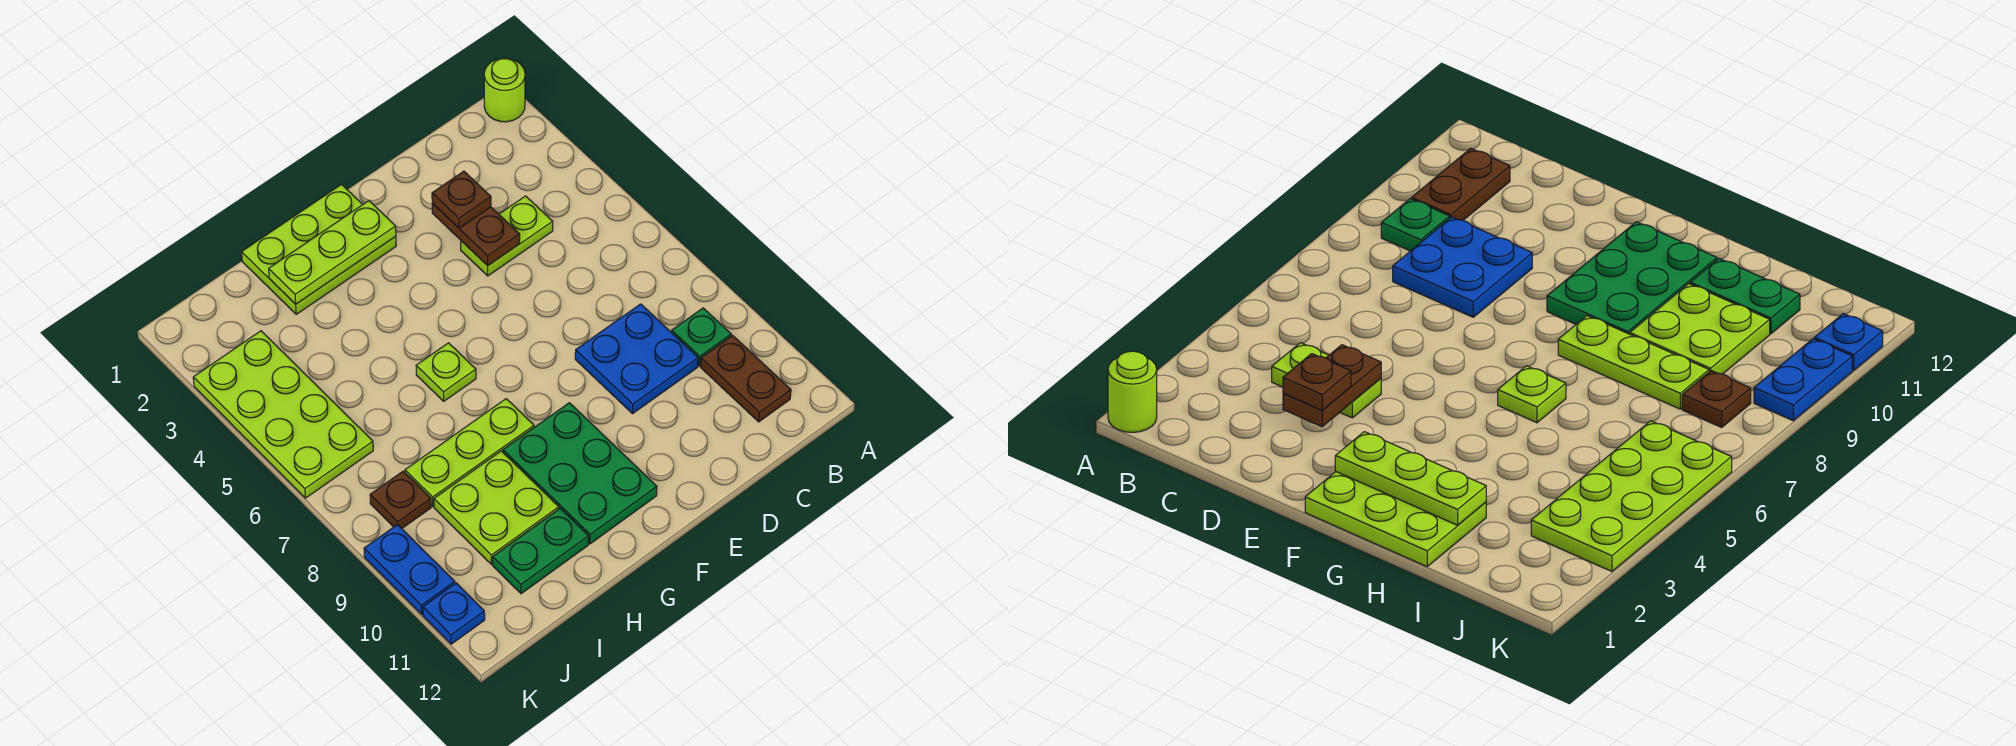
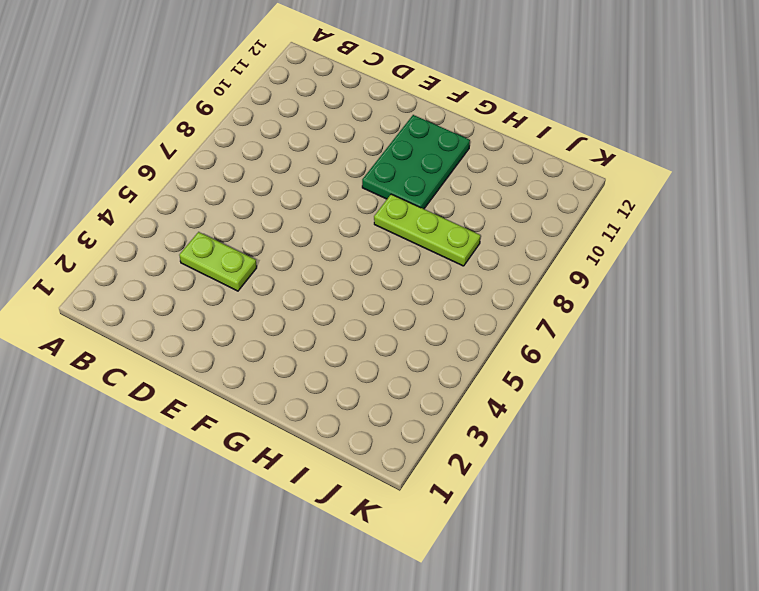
none -> lime 1x1 round brick [484,58,525,122]
none -> green 1x1 plate [672,308,731,366]
none -> brown 1x2 plate [701,335,791,422]

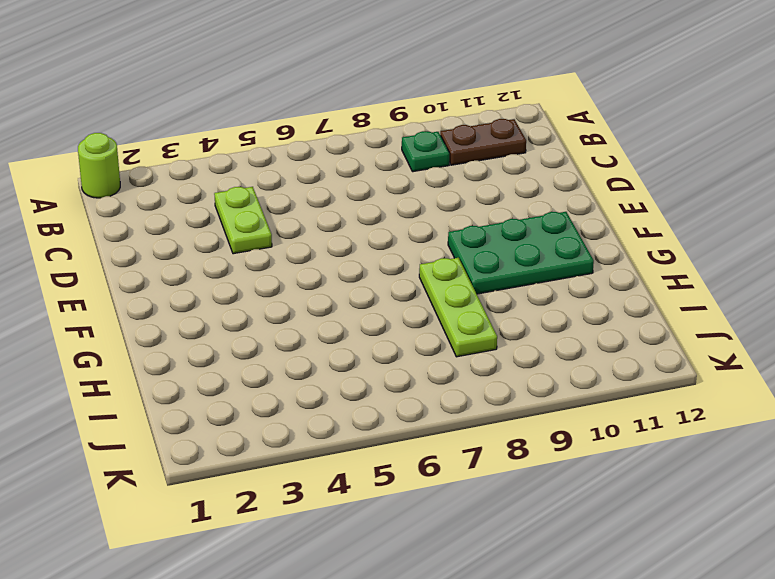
none -> blue 2x2 plate [575,304,698,414]
none -> lime 2x3 plate [242,185,396,314]
none -> lime 1x1 plate [416,343,476,401]

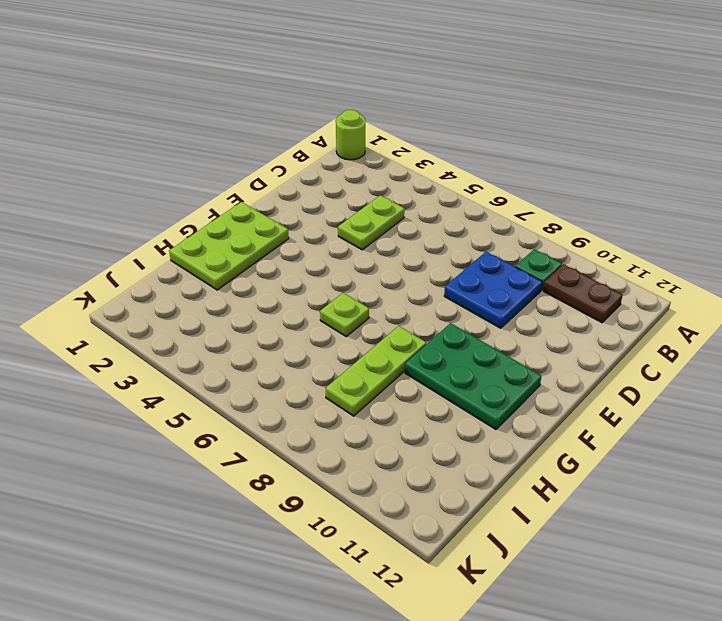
none -> lime 2x2 plate [434,451,559,564]
none -> green 1x2 plate [493,508,589,594]
none -> lime 2x4 plate [193,331,373,498]

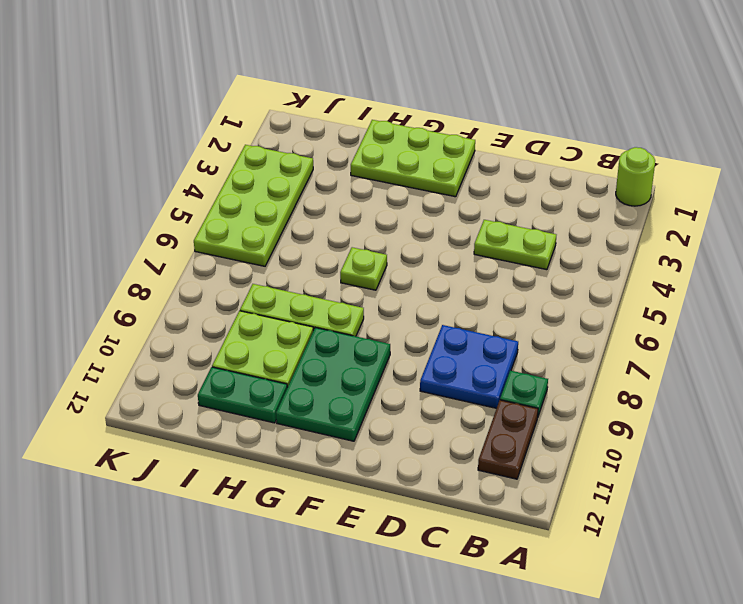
none -> brown 1x1 plate [370,471,431,528]
none -> blue 1x2 plate [364,525,455,614]
none -> blue 1x1 plate [423,583,485,644]

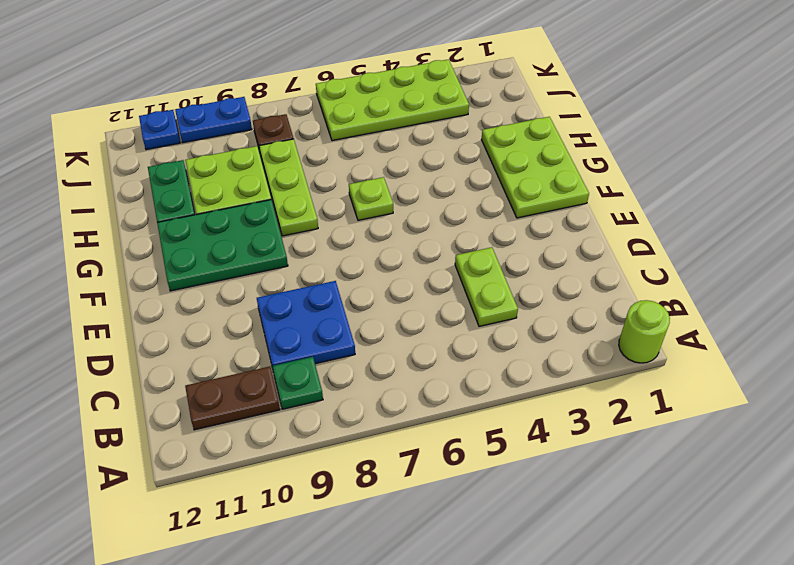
none -> brown 1x2 plate [432,203,520,266]
none -> lime 1x3 plate [269,201,396,304]
none -> brown 1x1 plate [432,171,491,228]

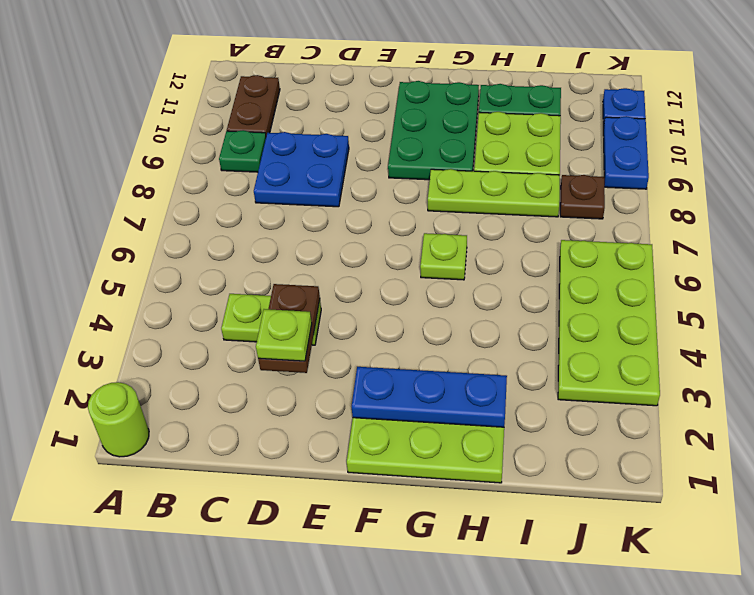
lime 1x1 plate [256,309,312,361] -> brown 1x1 plate [432,171,491,228]
blue 1x3 plate [352,367,507,427] -> lime 1x3 plate [269,201,396,304]

